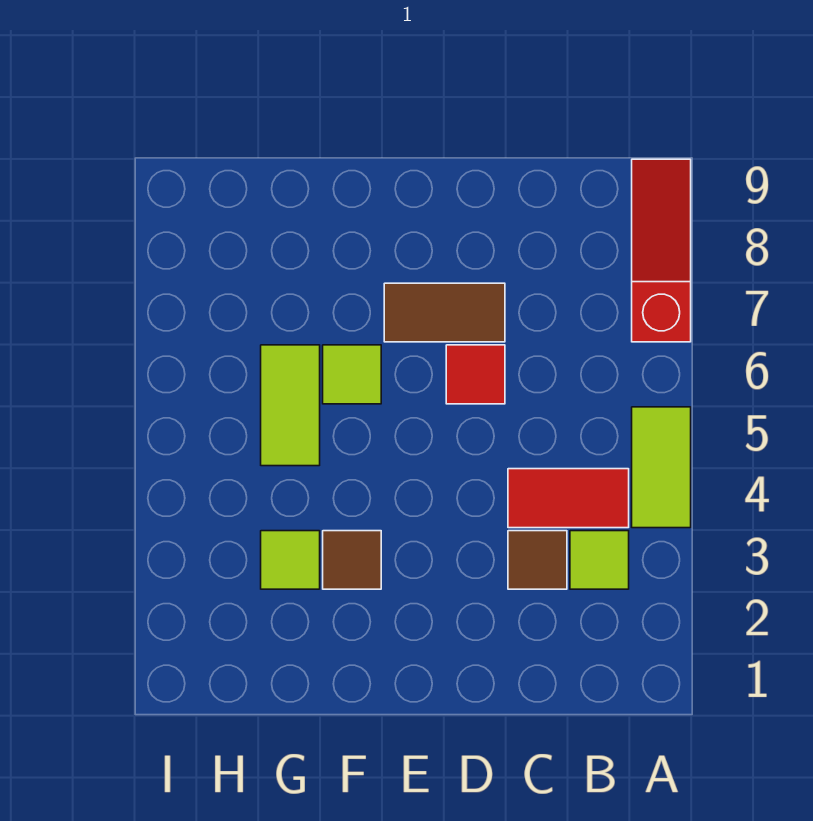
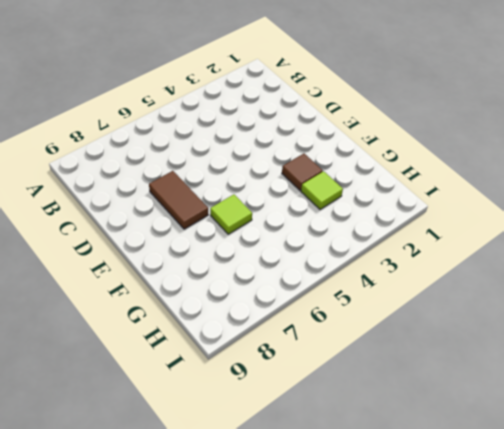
none -> lime 1x2 tile [632,407,691,528]
none -> red 1x3 slope [632,159,691,342]

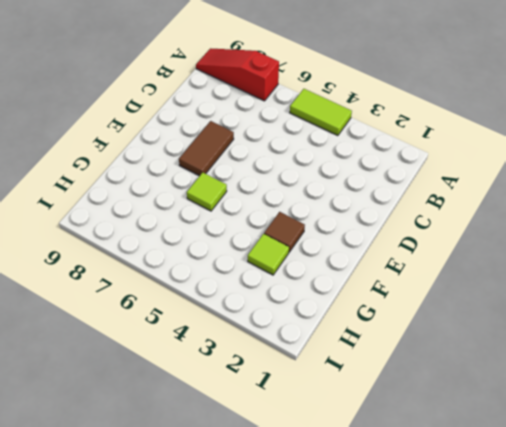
none -> lime 1x1 tile [570,531,629,589]
none -> red 1x2 tile [508,469,629,528]

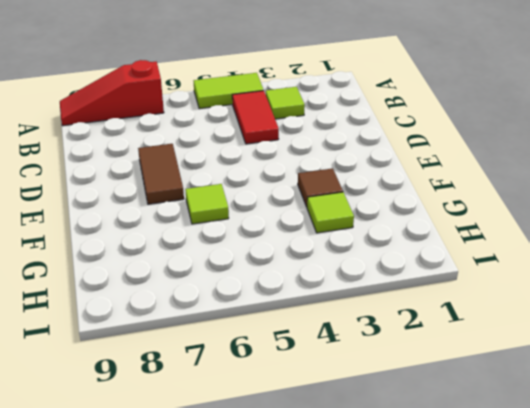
none -> brown 1x1 tile [508,531,567,589]
none -> red 1x1 tile [446,345,505,404]

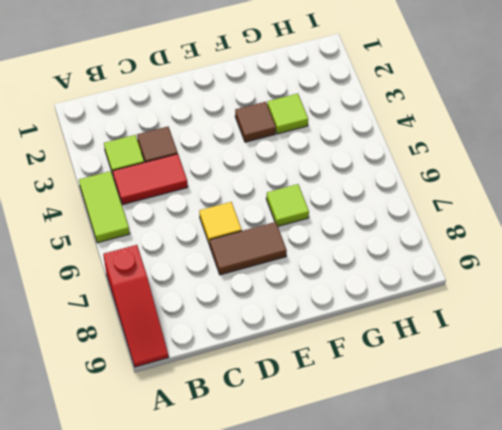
yellow 1x1 tile [199,202,242,245] -> red 1x1 tile [446,345,505,404]
none -> lime 1x2 tile [261,345,320,466]

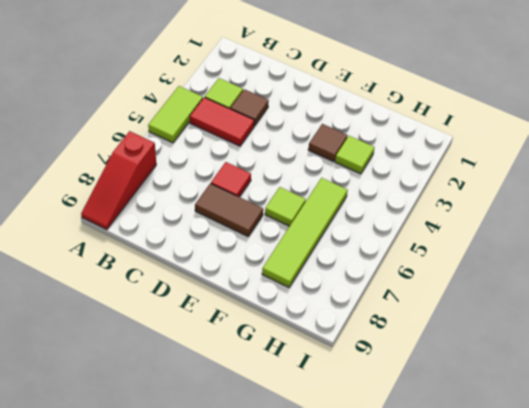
lime 1x4 tile [262,178,348,287] -> lime 1x2 tile [261,345,320,466]

